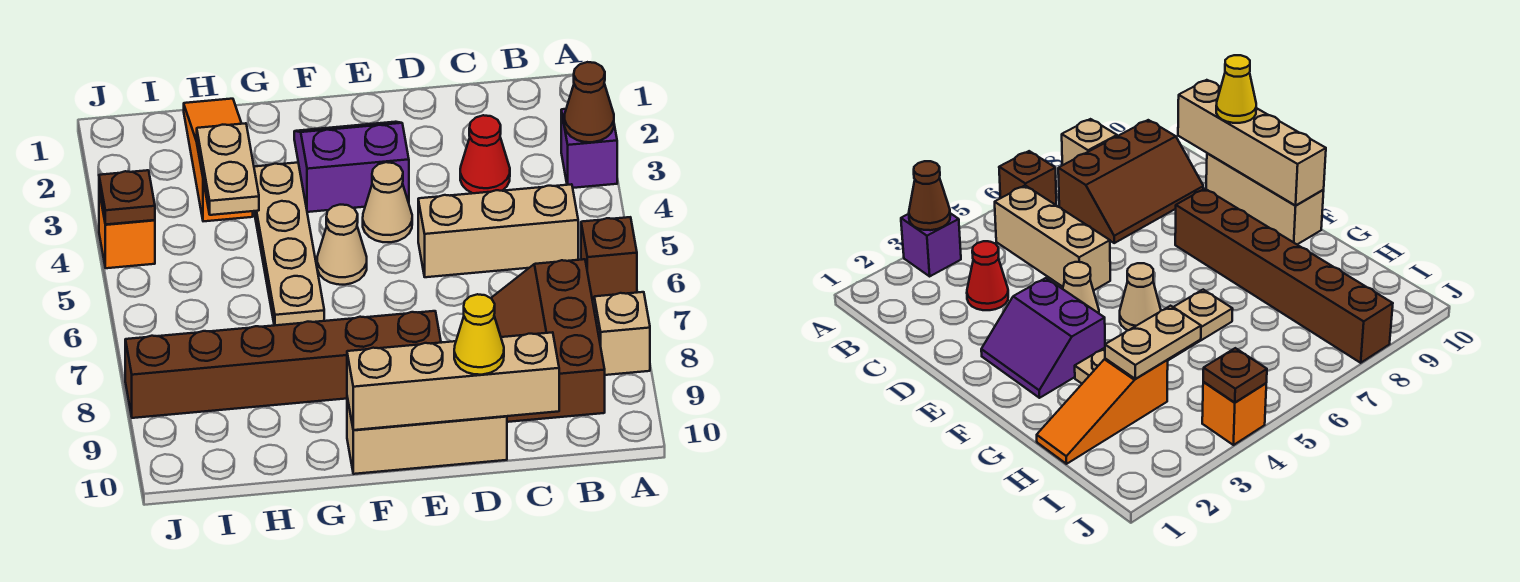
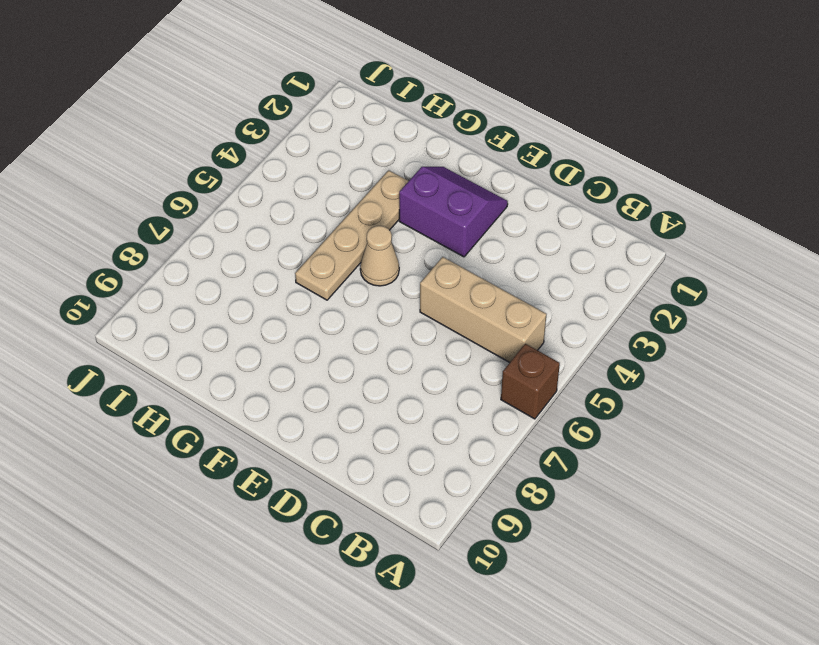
none -> purple 1x1 brick [561,109,617,188]
none -> tan 1x1 brick [594,292,650,375]
none -> brown 2x3 slope [491,259,605,422]

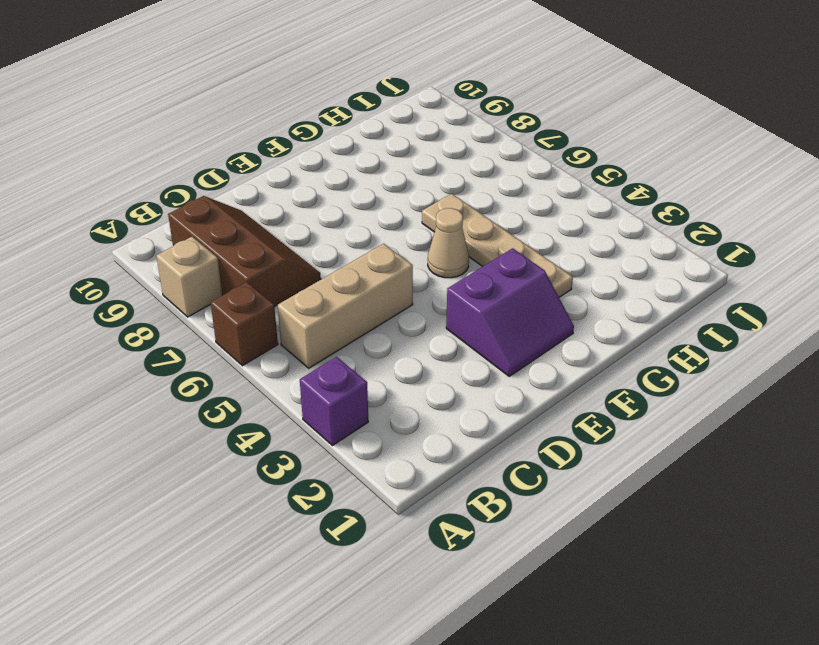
none -> red 1x1 cone [460,115,510,193]
none -> tan 1x3 brick [347,398,507,474]
none -> tan 1x1 cone [363,162,412,242]

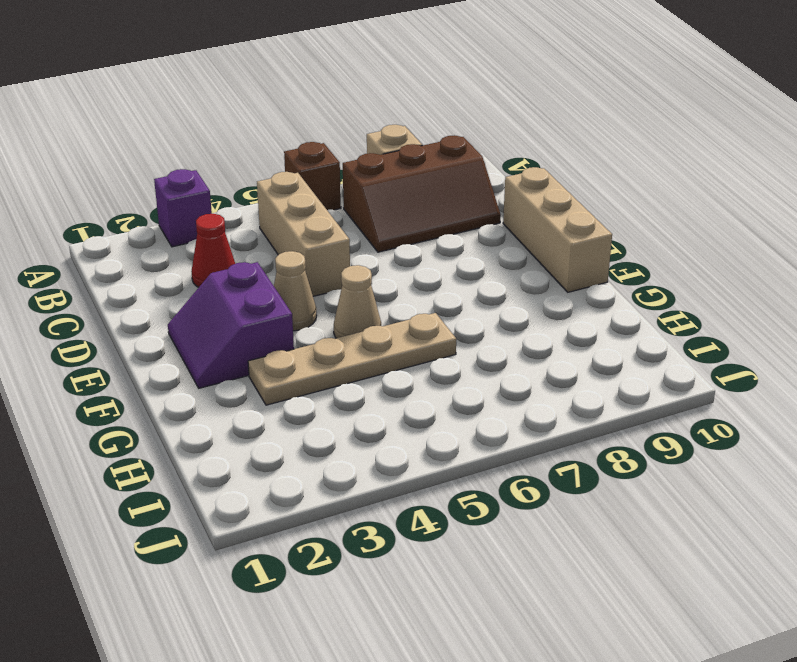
none -> brown 1x6 brick [125,311,441,418]
none -> orange 1x3 slope [184,99,253,221]
none -> orange 1x1 brick [99,192,155,268]

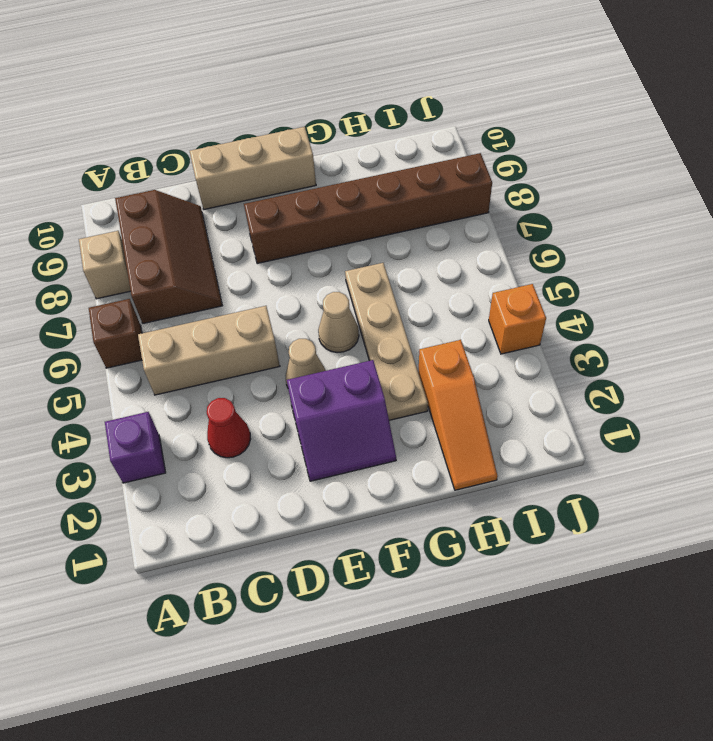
none -> brown 1x1 cone [564,62,614,142]
none -> tan 1x4 brick [347,332,559,430]
none -> tan 1x2 plate [197,123,259,215]

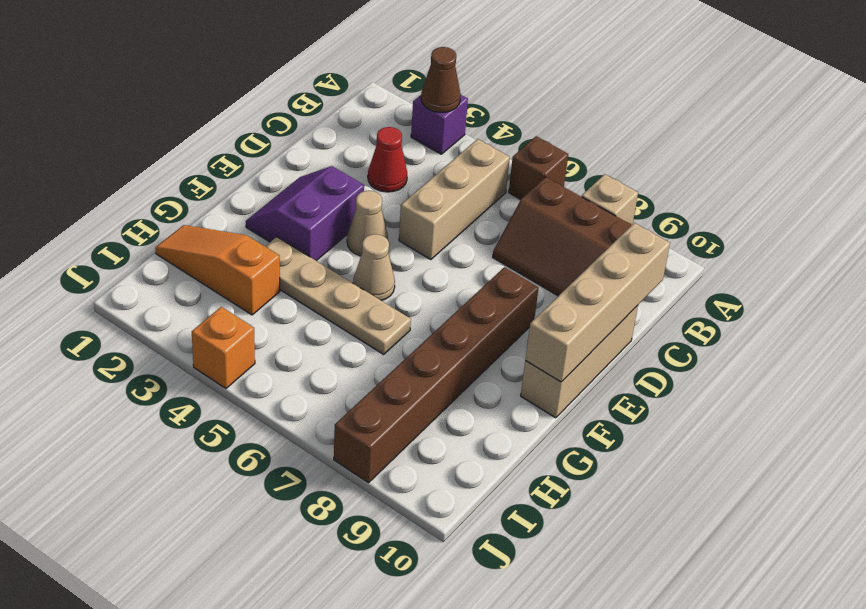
none -> tan 1x2 plate [197,123,259,215]
none -> brown 1x1 plate [99,170,155,225]
none -> yellow 1x1 cone [454,294,504,375]

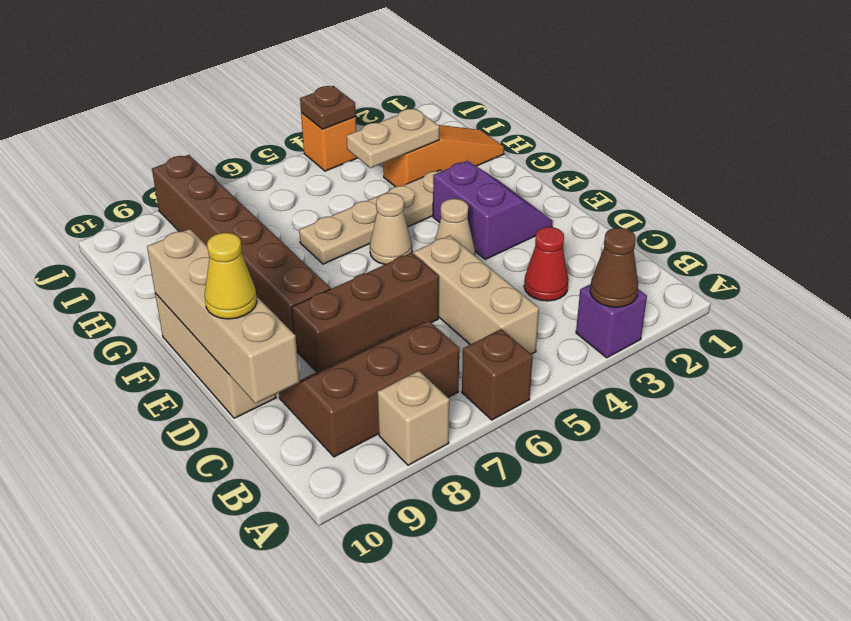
brown 1x3 brick [292,253,439,372] -> none

